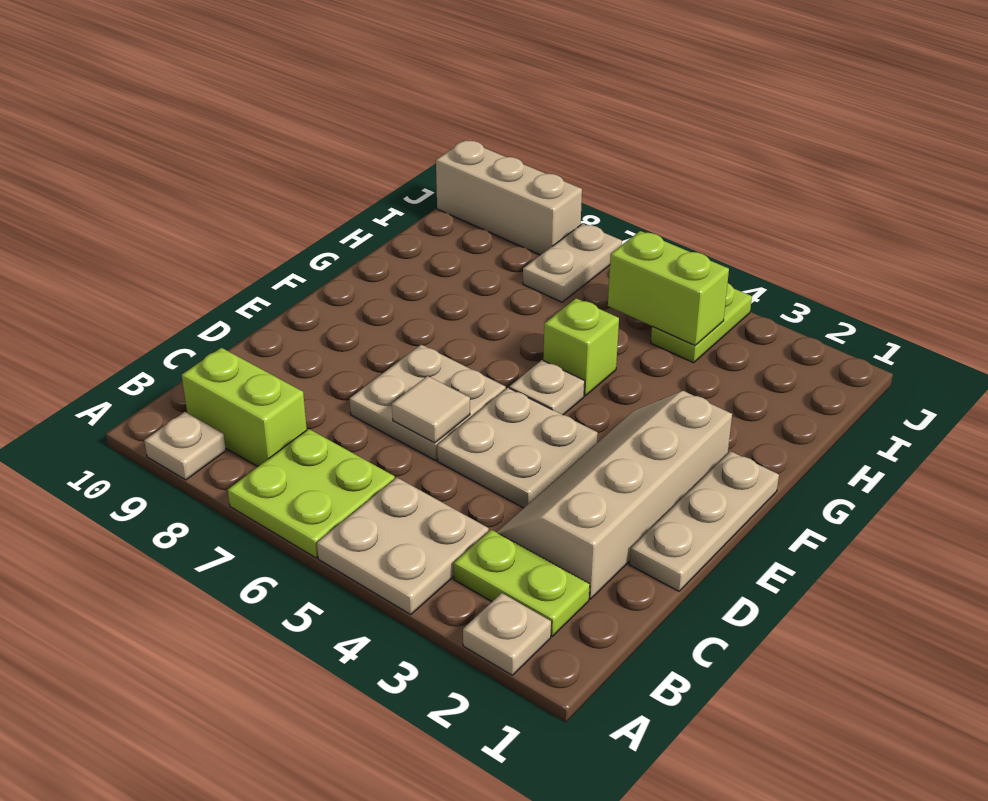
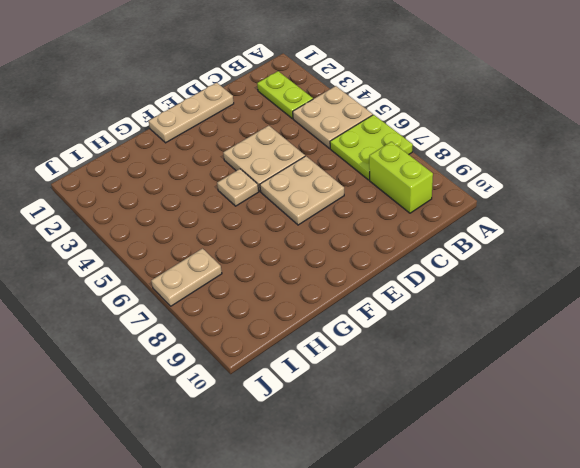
none -> tan 1x1 plate [463,593,551,675]
none -> tan 1x1 plate [144,412,226,480]
none -> tan 2x4 slope [497,391,732,599]

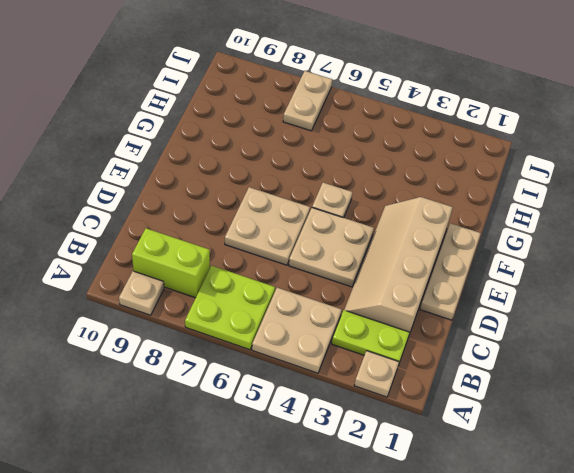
none -> lime 1x1 brick [543,298,619,396]
none -> lime 1x2 plate [651,283,752,363]
none -> tan 1x3 brick [436,140,582,255]

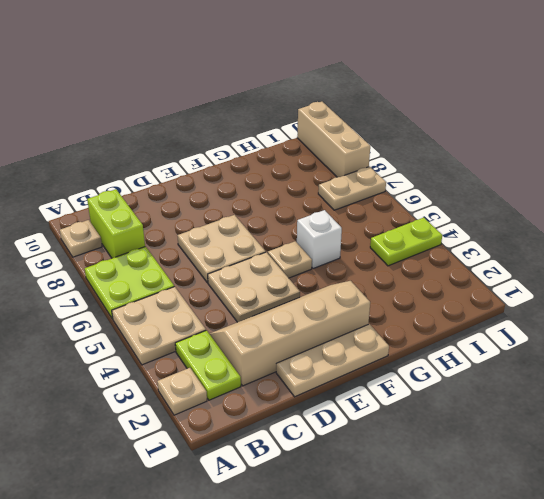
white 1x1 brick [297,210,342,269] -> lime 1x1 brick [543,298,619,396]
none -> tan 1x1 tile [392,376,470,443]
none -> lime 1x2 brick [608,231,729,346]

